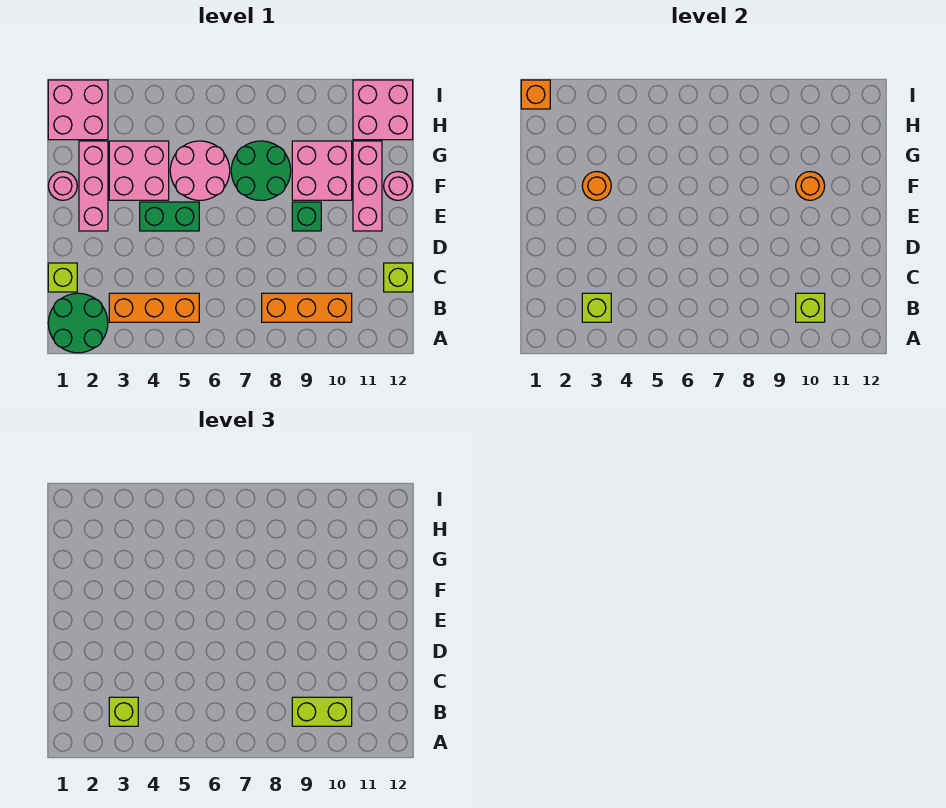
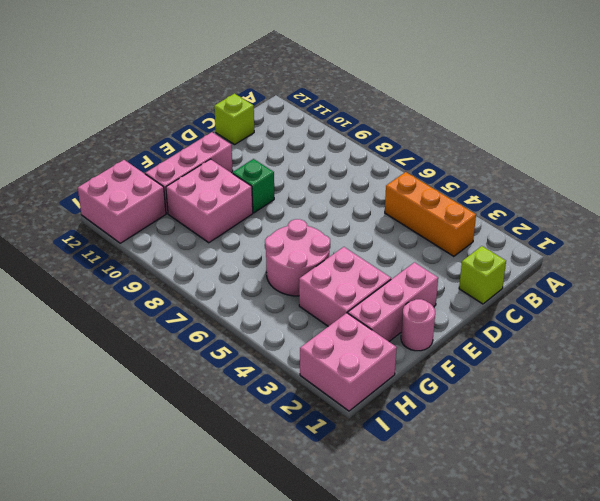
none -> green 2x2 round brick [48,293,108,353]
none -> orange 1x3 brick [262,293,352,322]
none -> green 1x2 brick [140,202,199,231]

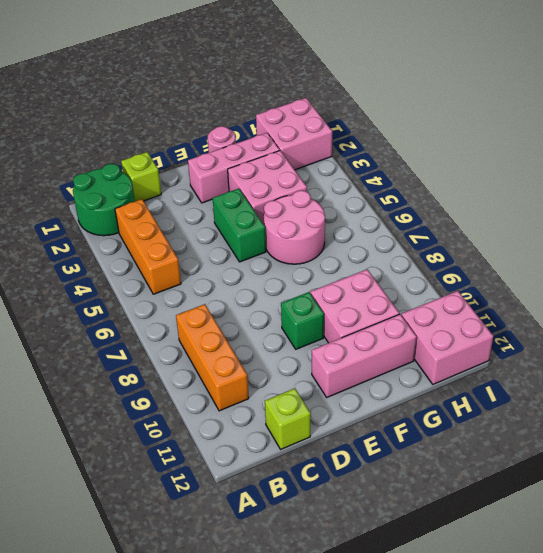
none -> green 2x2 round brick [231,141,291,200]
none -> pink 1x1 round brick [384,172,413,200]
none -> lime 1x1 brick [582,293,611,322]

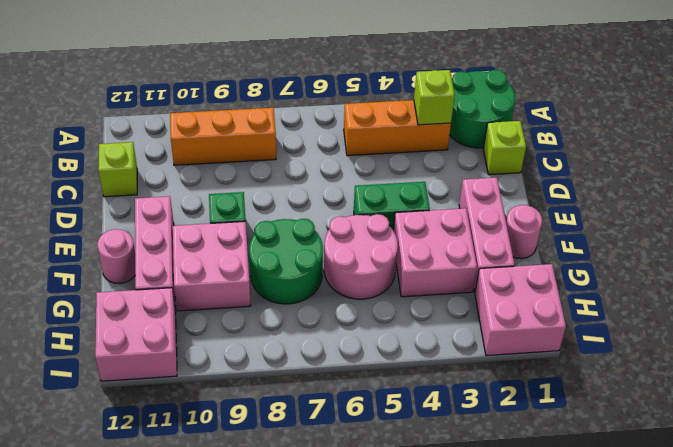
none -> lime 1x1 brick [796,293,825,322]
none -> orange 1x1 round brick [582,172,611,200]
none -> orange 1x1 round brick [796,172,825,200]

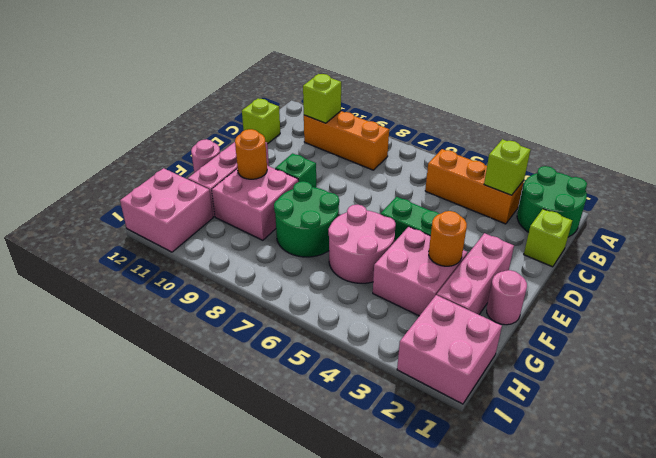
none -> orange 1x1 brick [521,80,550,109]
none -> lime 1x1 brick [109,697,138,726]
none -> lime 1x2 brick [292,697,352,726]

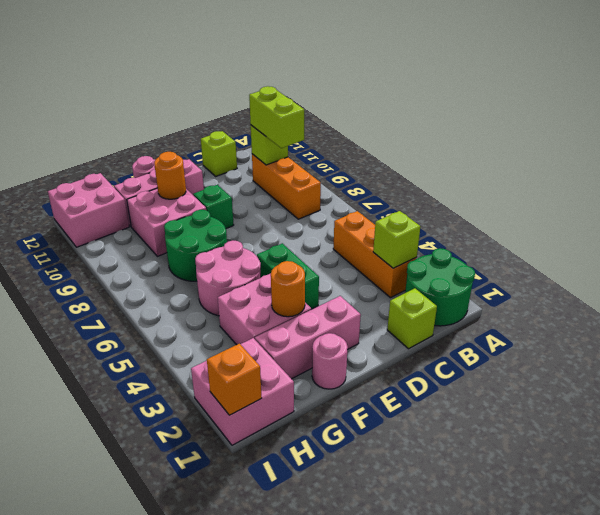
none -> lime 1x1 brick [109,697,138,726]

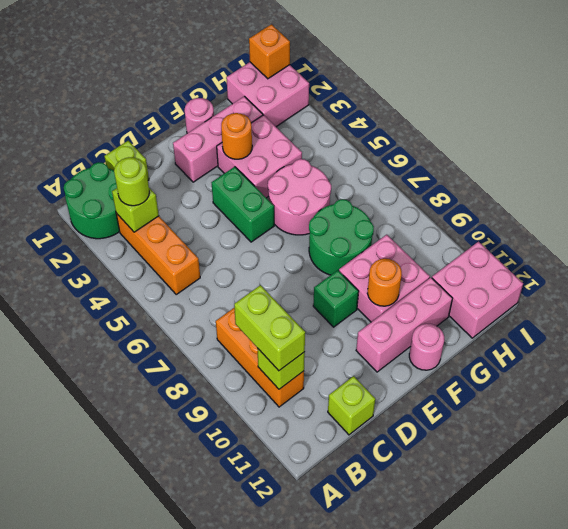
lime 1x1 round brick [114,157,149,206] -> lime 1x1 brick [109,697,138,726]

